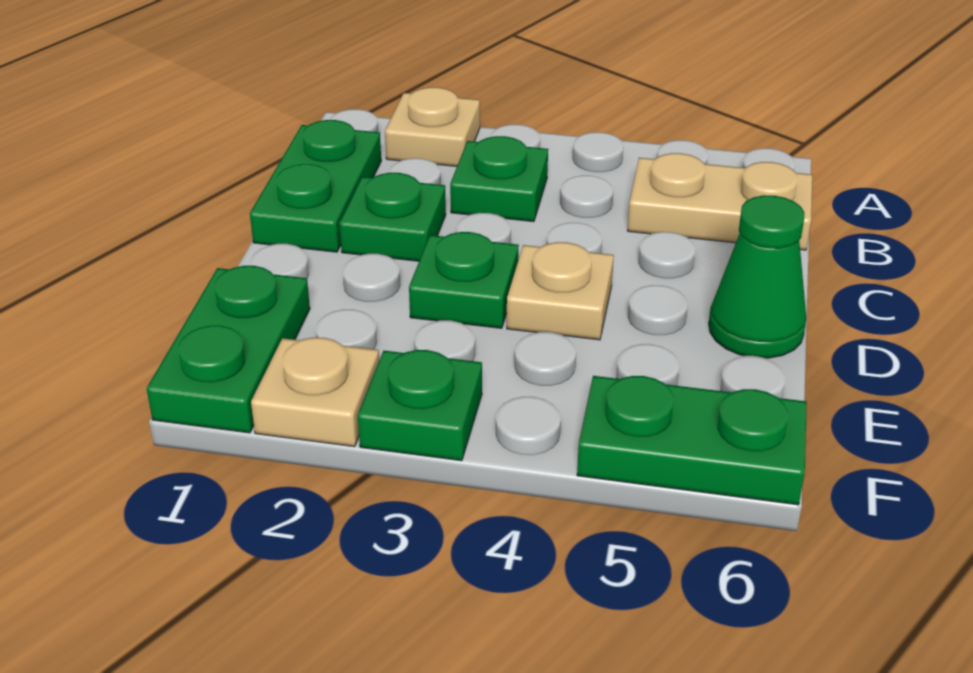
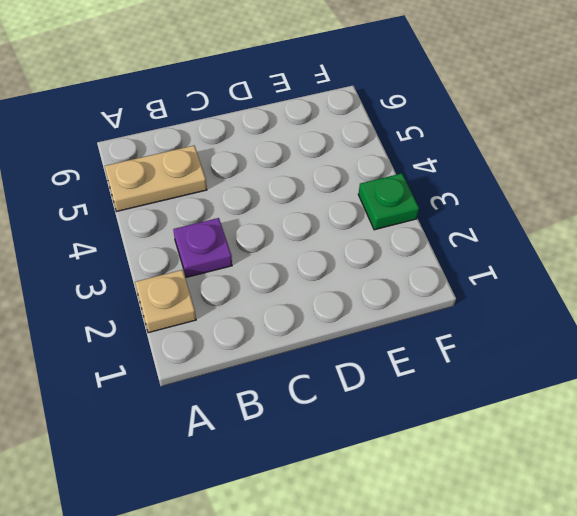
tan 1x2 plate [105,146,207,211] -> tan 1x2 plate turned to [628,153,812,250]
purple 1x1 plate [173,218,232,277] -> green 1x1 plate [450,136,548,222]
none -> green 1x2 plate [250,120,381,252]
none -> green 1x1 plate [339,173,446,261]
none -> green 1x1 plate [409,232,519,328]

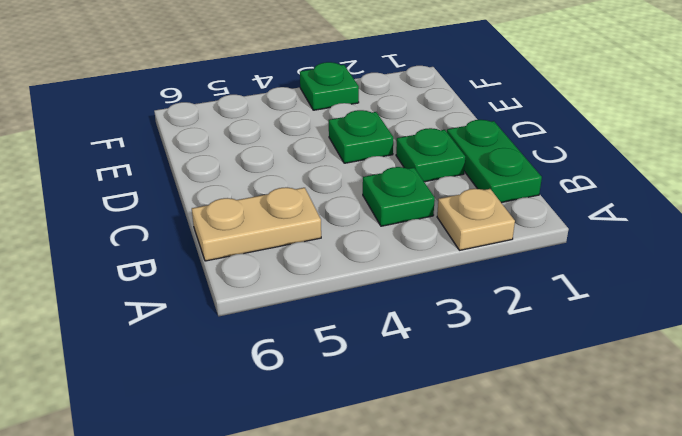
none -> tan 1x1 plate [507,242,614,340]
none -> green 1x1 cone [709,195,806,358]
none -> green 1x2 plate [147,266,310,433]

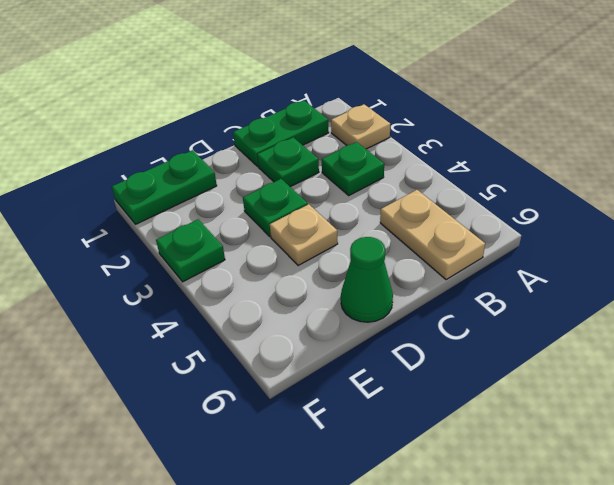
none -> tan 1x1 plate [251,338,379,447]
none -> green 1x2 plate [577,376,807,505]

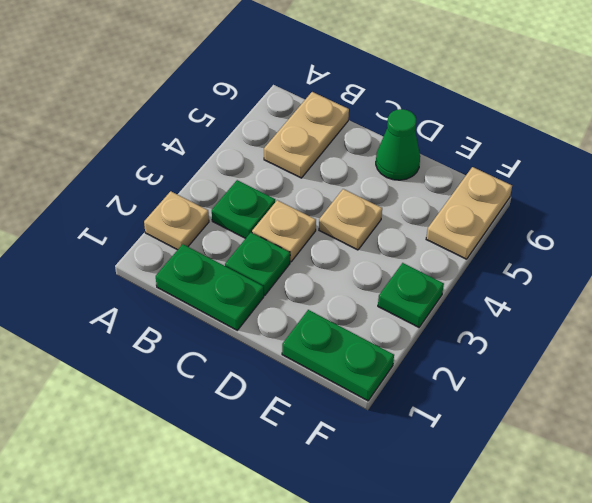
tan 1x1 plate [252,200,316,262] -> tan 1x1 plate moved to [251,338,379,447]
tan 1x2 plate [426,167,512,259] -> green 1x2 plate [577,376,807,505]
none -> green 1x1 plate [409,232,519,328]

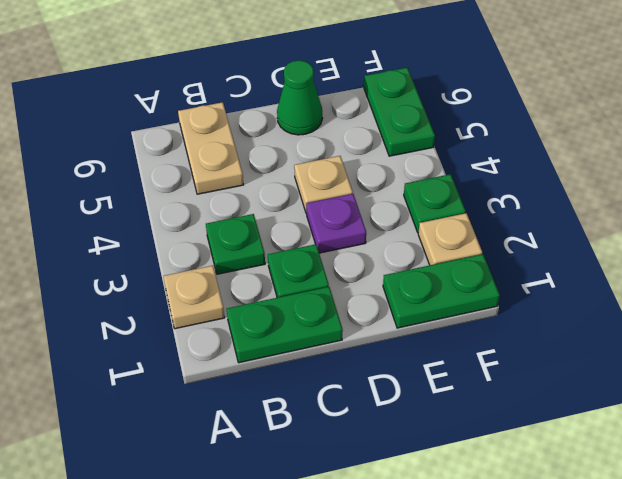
purple 1x1 plate [306,194,366,253] -> green 1x1 plate [409,232,519,328]

